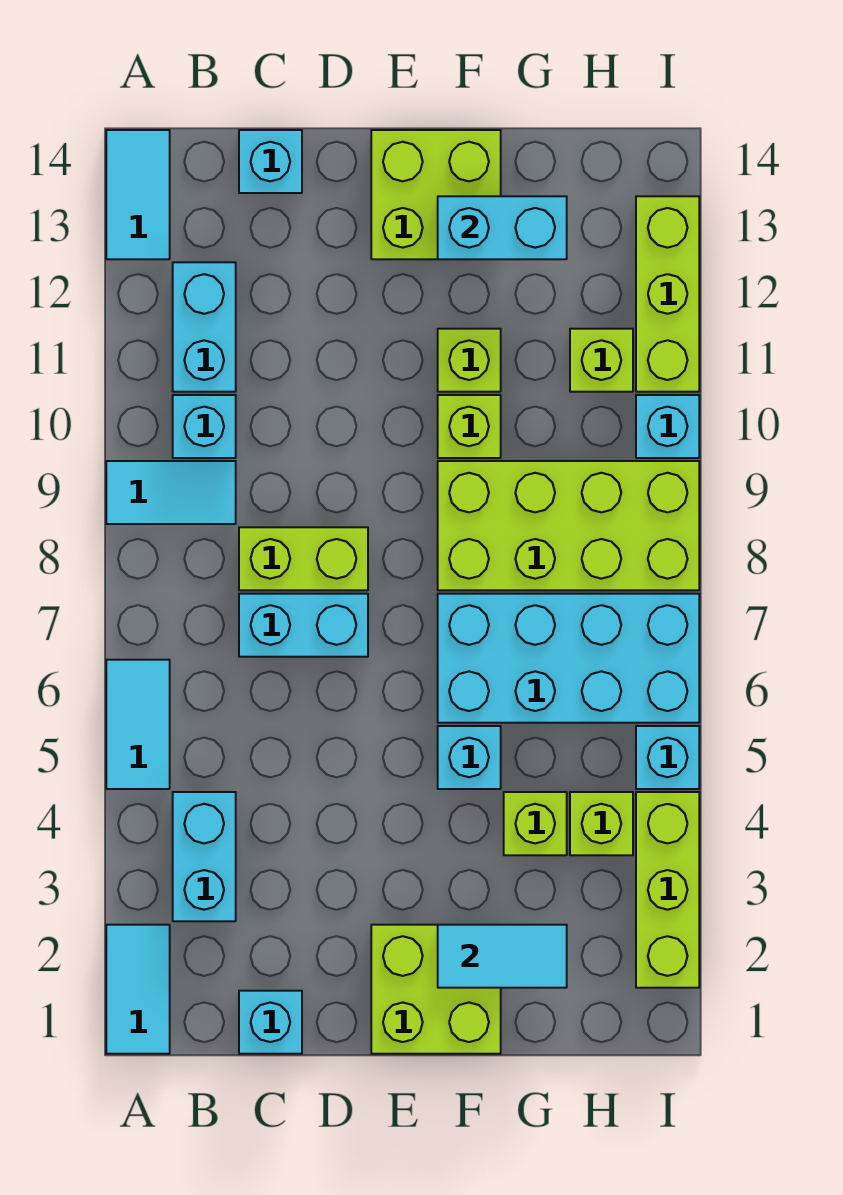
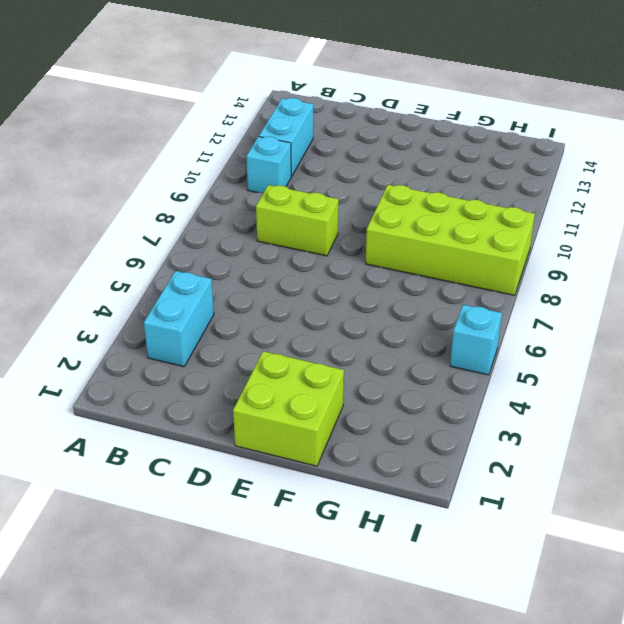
none -> cyan 1x2 tile [106,925,170,1054]
none -> cyan 1x2 tile [106,660,170,789]
none -> cyan 1x2 tile [106,461,236,524]

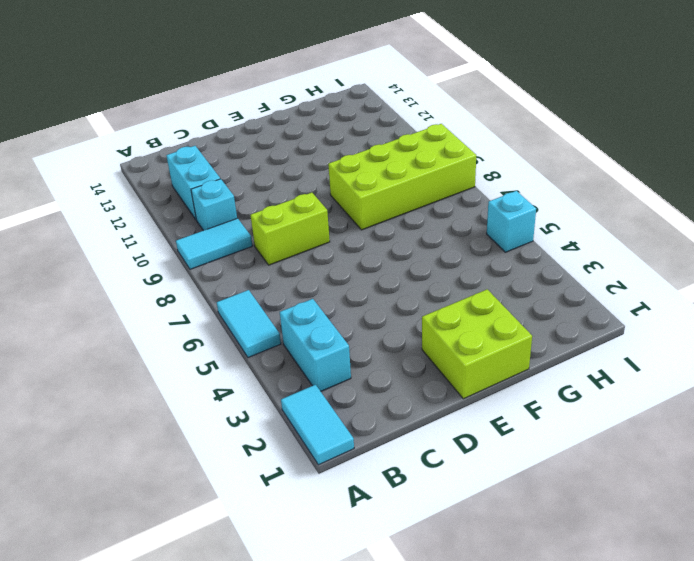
none -> cyan 1x2 tile [106,130,170,259]
none -> cyan 1x1 brick [239,991,302,1054]
none -> cyan 1x2 brick [239,594,368,657]

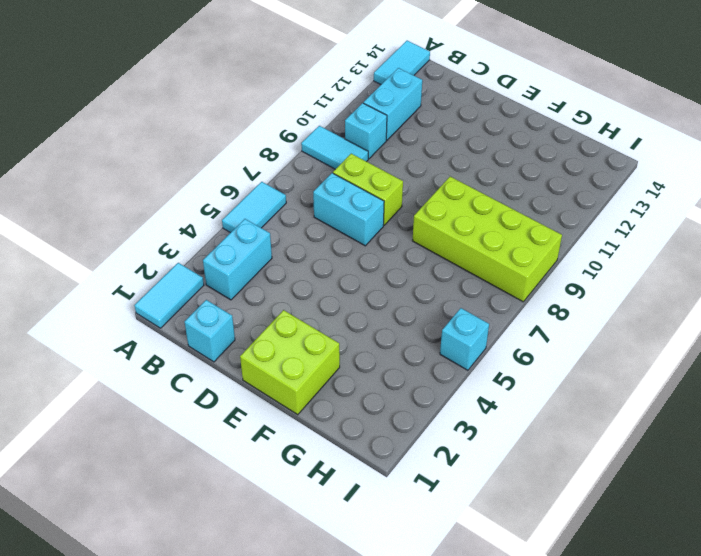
none -> cyan 1x1 brick [239,130,302,193]
none -> lime 2x2 brick [371,130,501,259]
none -> cyan 1x1 brick [438,726,501,789]

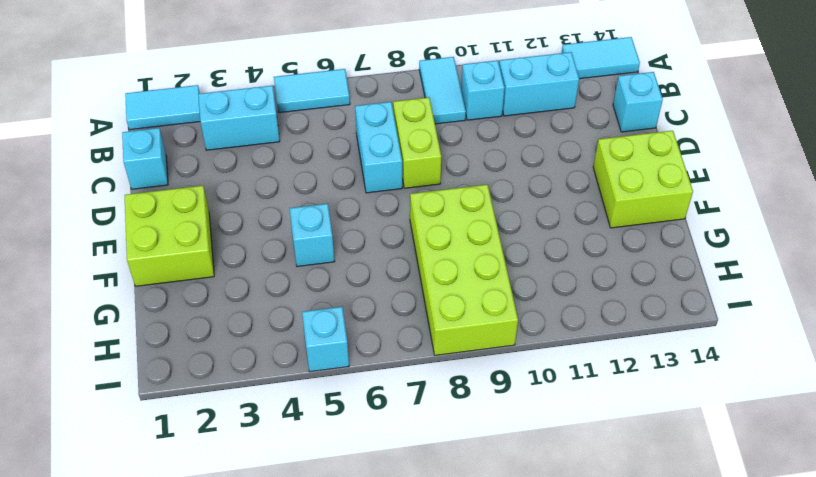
none -> cyan 2x4 brick [438,594,699,723]
none -> lime 1x1 brick [438,395,501,458]
none -> lime 1x1 brick [438,329,501,392]

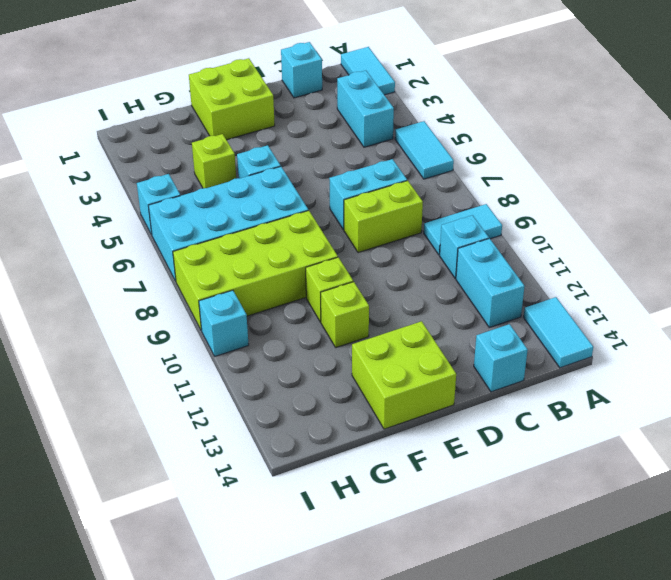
none -> lime 1x1 brick [570,792,633,855]
none -> lime 1x1 brick [570,329,633,392]
none -> lime 1x3 brick [636,792,699,988]

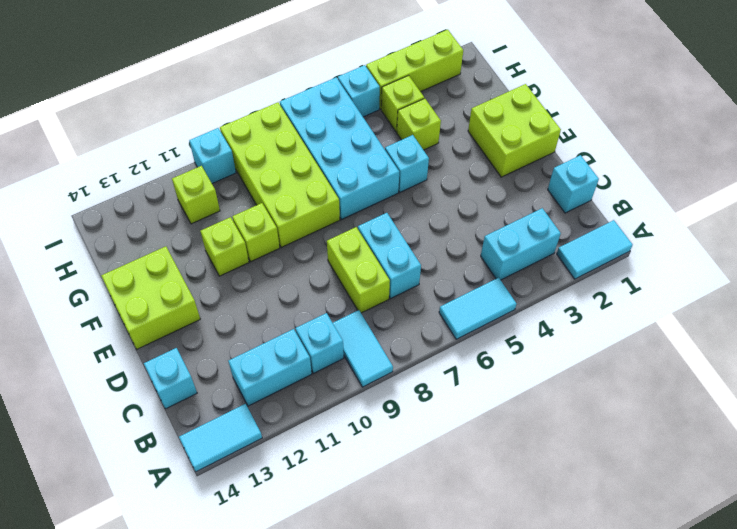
none -> lime 1x3 brick [636,196,699,392]
none -> cyan 1x2 tile [438,925,567,988]
none -> cyan 1x2 brick [438,196,567,259]

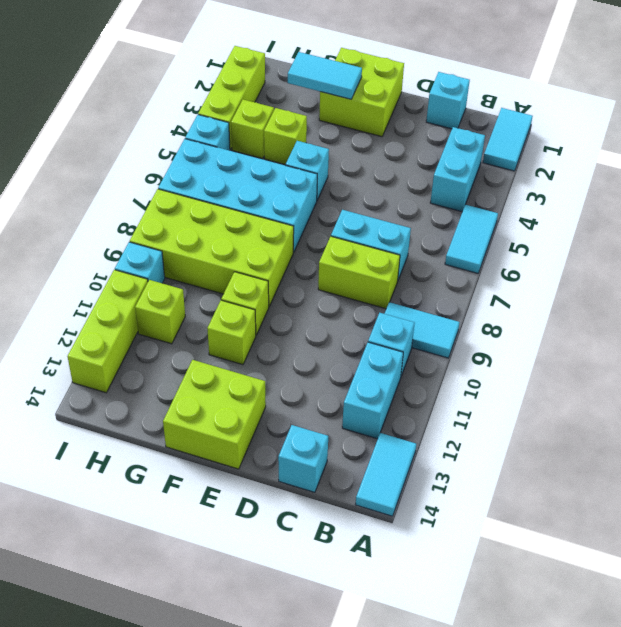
none -> cyan 1x2 brick [438,196,567,259]

